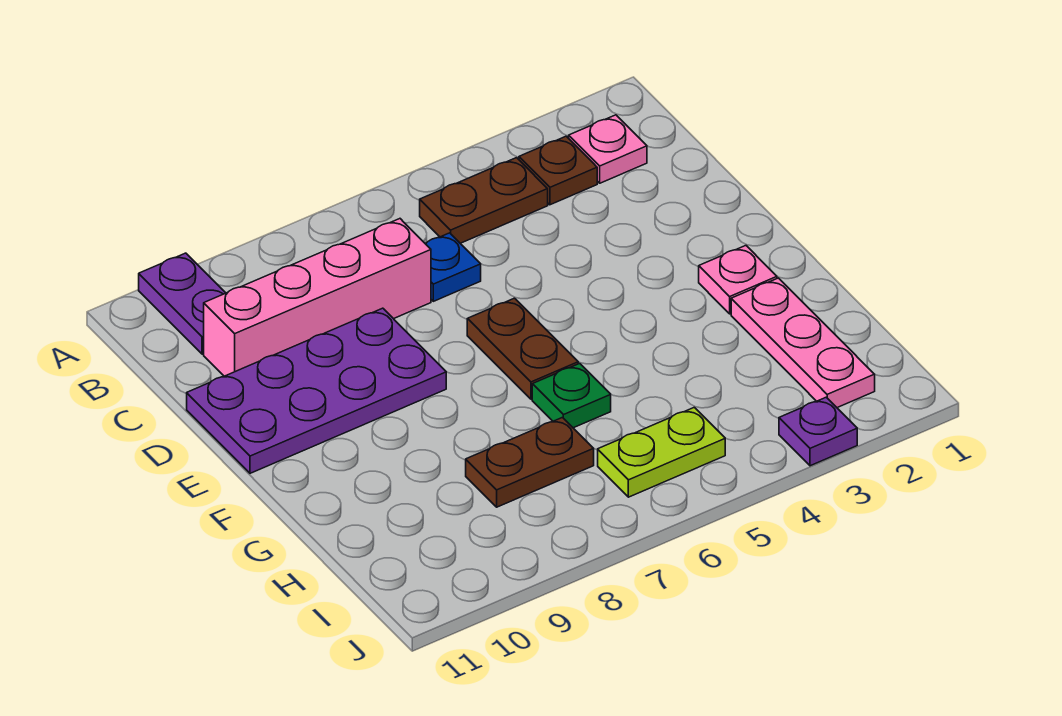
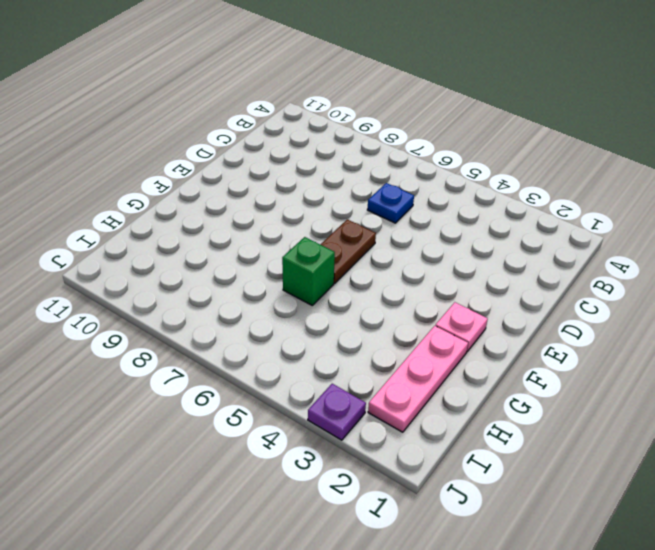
green 1x1 brick [282,237,335,305] -> green 1x1 plate [532,363,611,428]
none -> purple 1x2 plate [139,253,225,354]
none -> pink 1x1 plate [569,115,647,183]
none -> brown 1x1 plate [519,136,597,205]

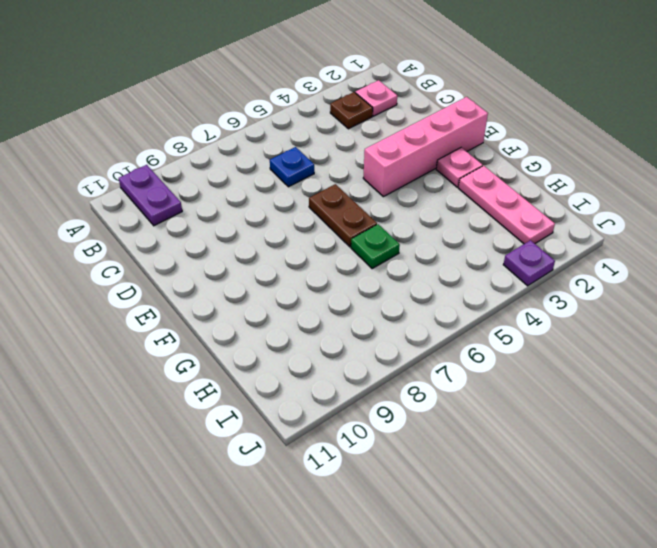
pink 1x4 brick [363,97,488,197] -> pink 1x4 brick moved to [204,219,431,376]
none -> brown 1x2 plate [420,158,548,243]
none -> purple 2x4 plate [187,308,446,473]
none -> brown 1x2 plate [466,418,594,507]

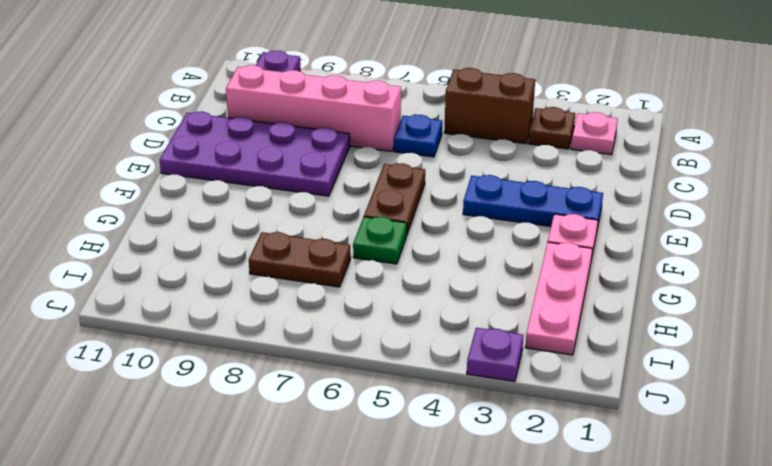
brown 1x2 brick [444,68,535,144] -> brown 1x2 plate [420,158,548,243]
blue 1x3 plate [463,175,603,229] -> none
none -> lime 1x2 plate [598,407,725,497]

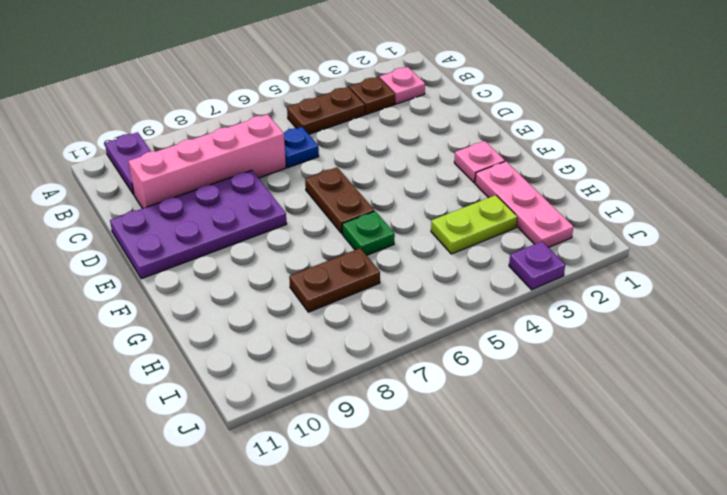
lime 1x2 plate [431,195,517,254] -> lime 1x2 plate moved to [598,407,725,497]

